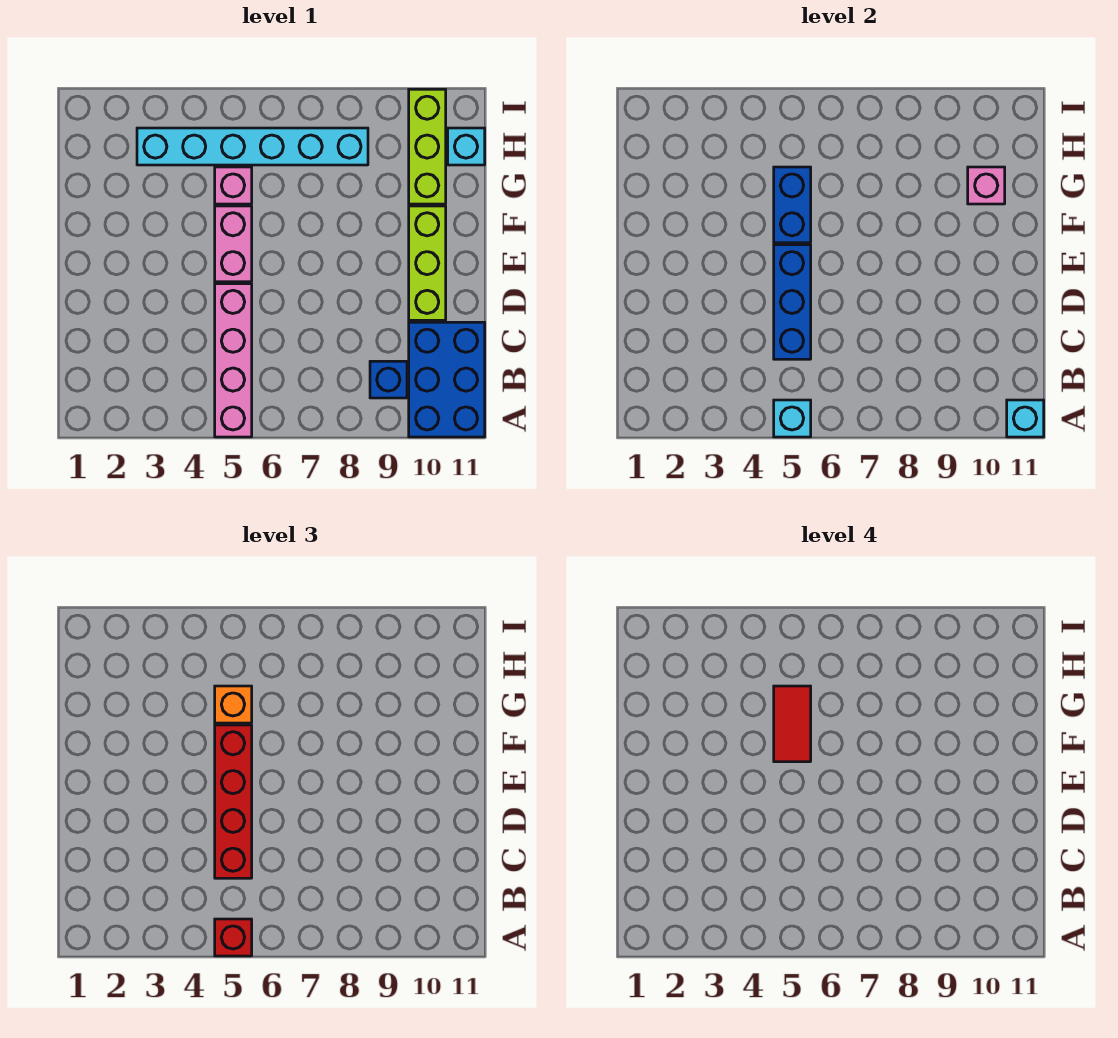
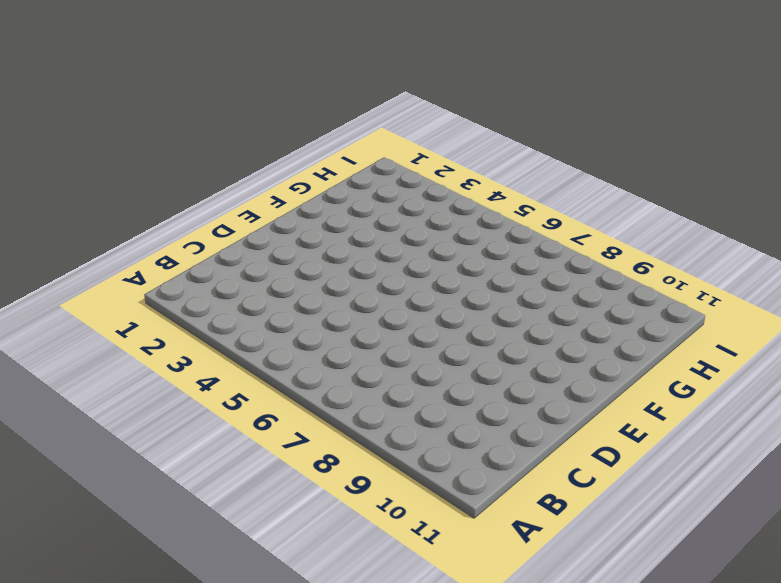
none -> pink 1x4 brick [215,284,252,437]
none -> blue 2x3 brick [409,322,485,437]
none -> blue 1x1 brick [370,361,407,398]

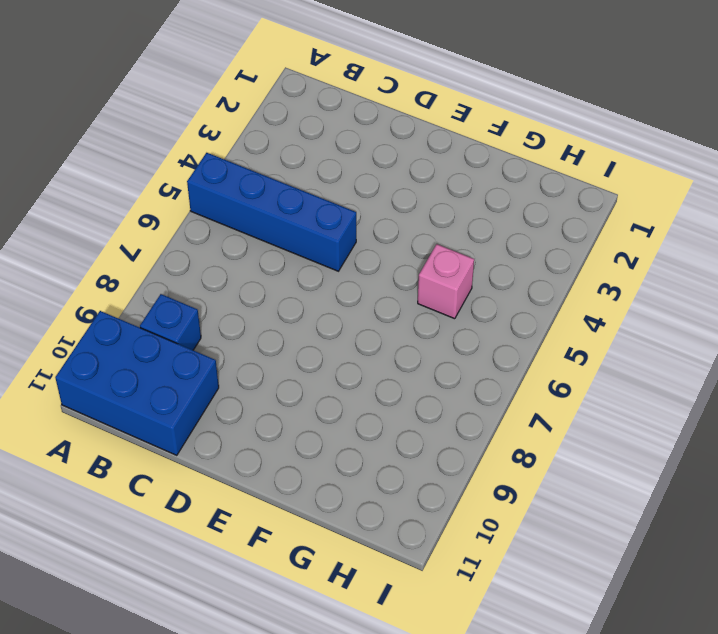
blue 1x4 brick [187,153,356,271] -> pink 1x4 brick [215,284,252,437]
none -> lime 1x3 brick [409,206,446,320]
none -> pink 1x2 brick [215,206,252,282]
none -> lime 1x3 brick [409,89,446,204]

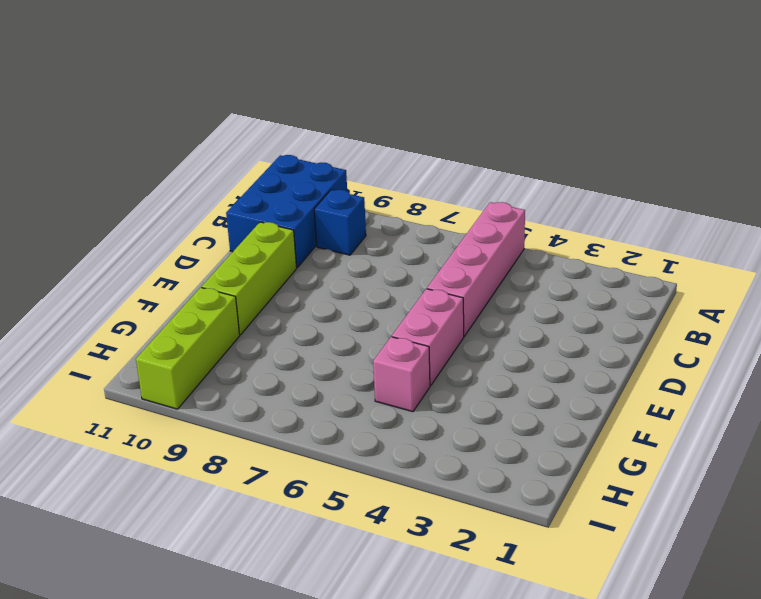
none -> cyan 1x6 brick [137,128,368,165]
none -> cyan 1x1 brick [448,128,485,165]
none -> cyan 1x1 brick [774,400,811,437]

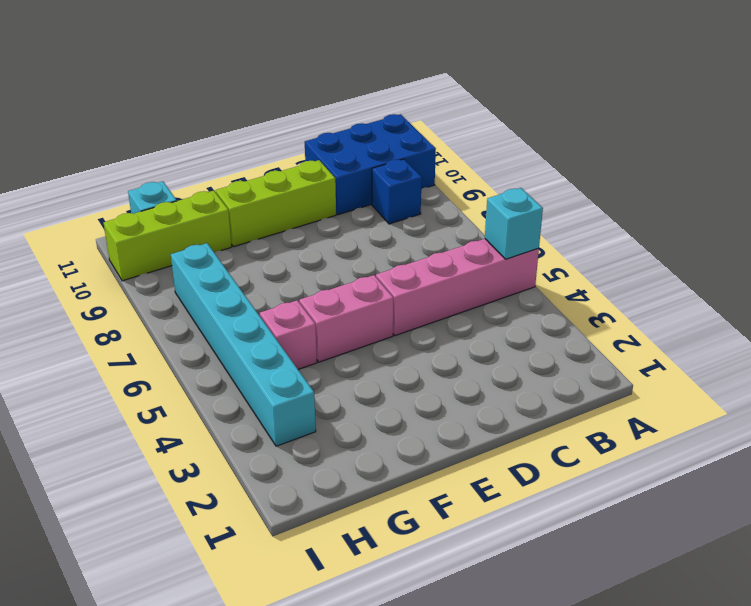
none -> cyan 1x1 brick [1007,400,1044,437]
none -> blue 1x3 brick [774,245,811,359]
none -> blue 1x2 brick [774,167,811,243]

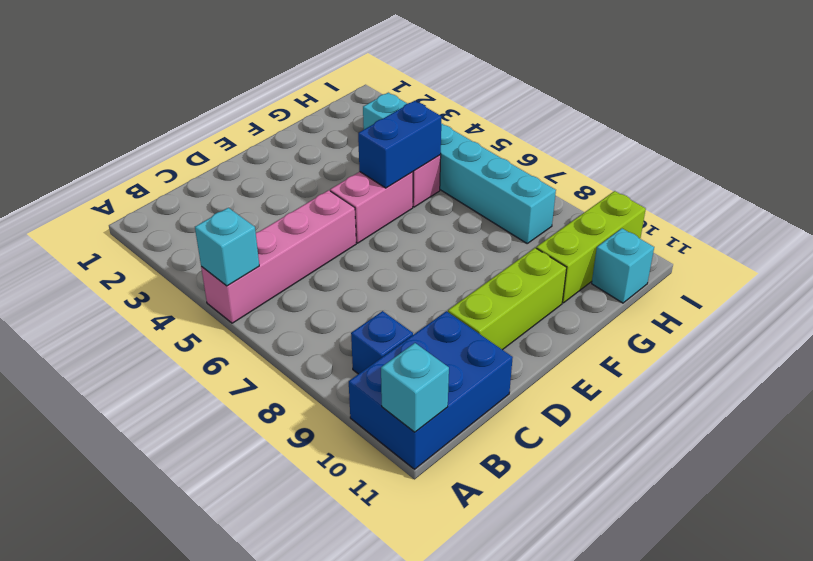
none -> blue 1x3 brick [774,245,811,359]
none -> pink 1x1 brick [968,167,1005,204]
none -> red 1x1 brick [215,919,252,956]

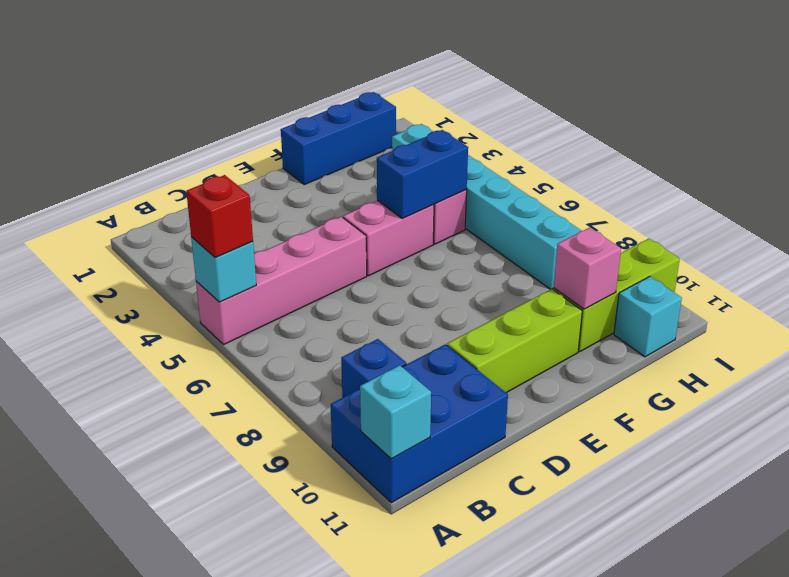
blue 1x3 brick [281,92,396,185] -> blue 1x3 brick moved to [774,245,811,359]
none -> red 1x4 brick [215,725,252,878]
none -> orange 1x1 brick [215,686,252,723]
none -> red 1x2 tile [774,686,811,762]

